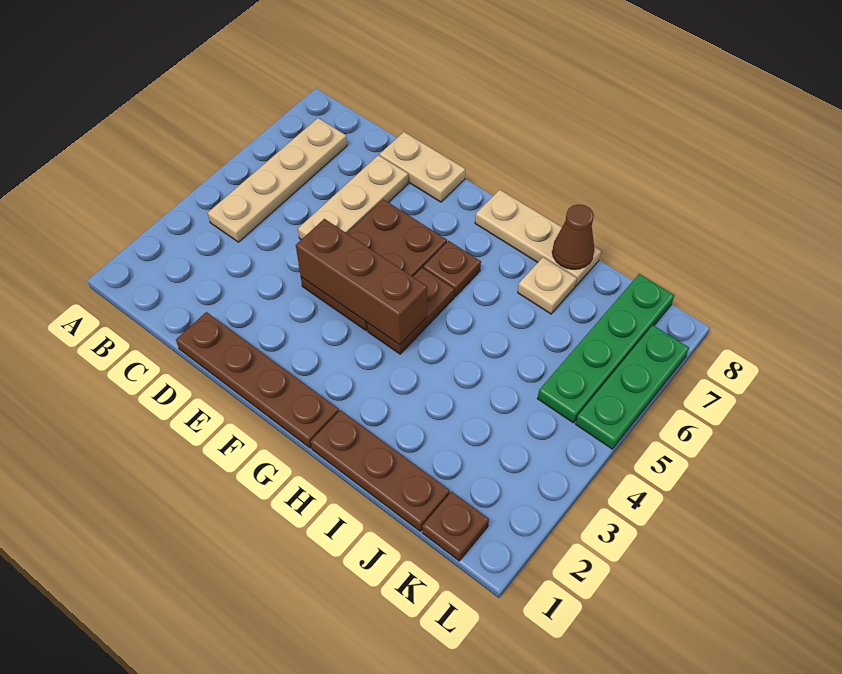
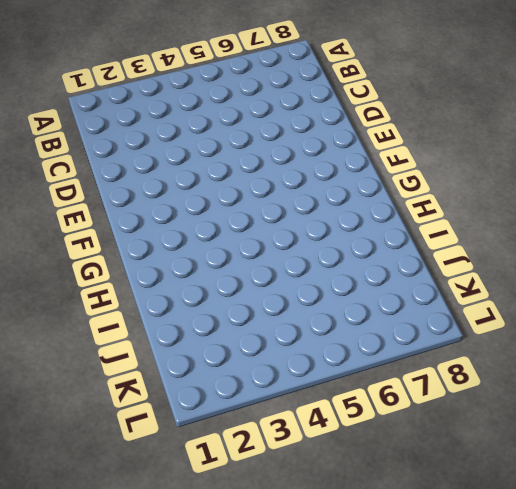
none -> tan 1x4 plate [208,118,347,242]
none -> brown 1x4 plate [176,312,339,448]
none -> tan 1x3 plate [298,155,408,240]

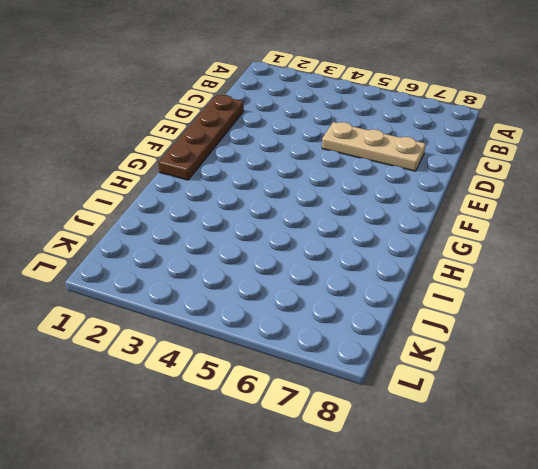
none -> tan 1x4 plate [208,118,347,242]
none -> tan 1x2 plate [380,132,465,202]
none -> brown 2x3 plate [301,199,447,330]

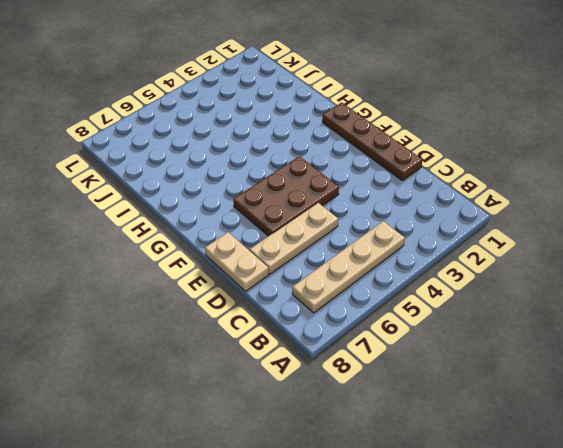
none -> brown 1x2 plate [367,268,454,354]
none -> brown 1x1 plate [423,241,481,297]
none -> tan 1x3 plate [475,190,601,286]

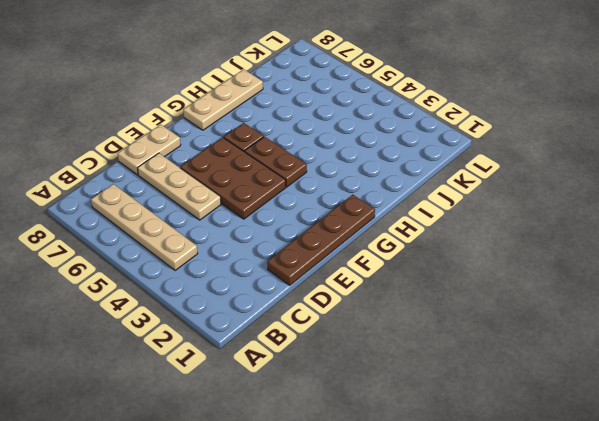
none -> brown 1x3 plate [311,410,450,531]
none -> tan 1x1 plate [518,257,577,314]
none -> brown 1x1 plate [422,492,489,561]

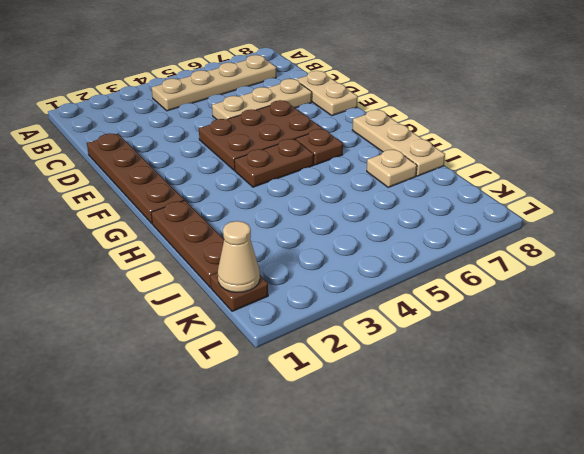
tan 1x1 cone [218,221,260,293] -> none
none -> green 1x4 plate [537,274,674,423]
none -> green 1x3 plate [576,325,689,449]
none -> brown 1x3 brick [296,219,427,345]

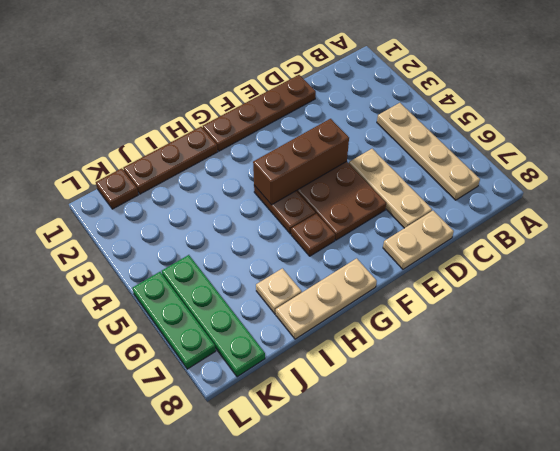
none -> brown 1x1 cone [552,205,594,269]

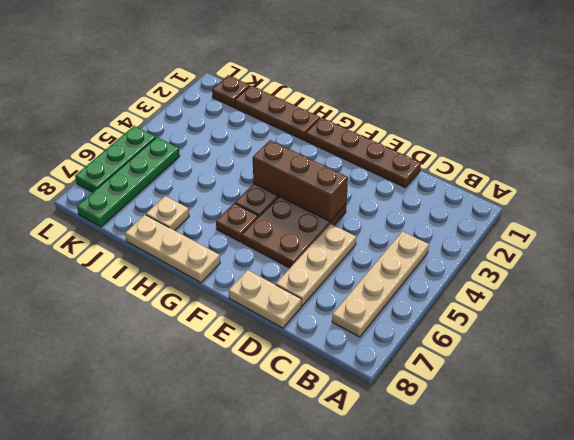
none -> brown 1x1 cone [552,205,594,269]

